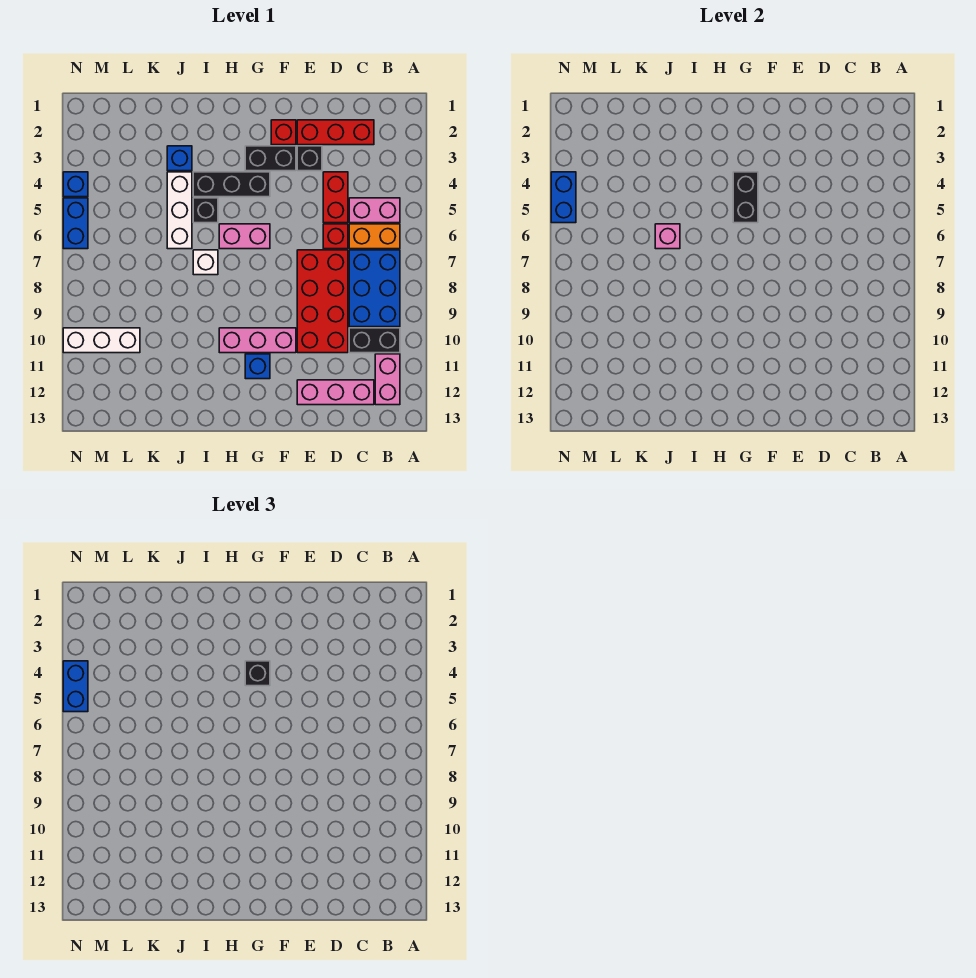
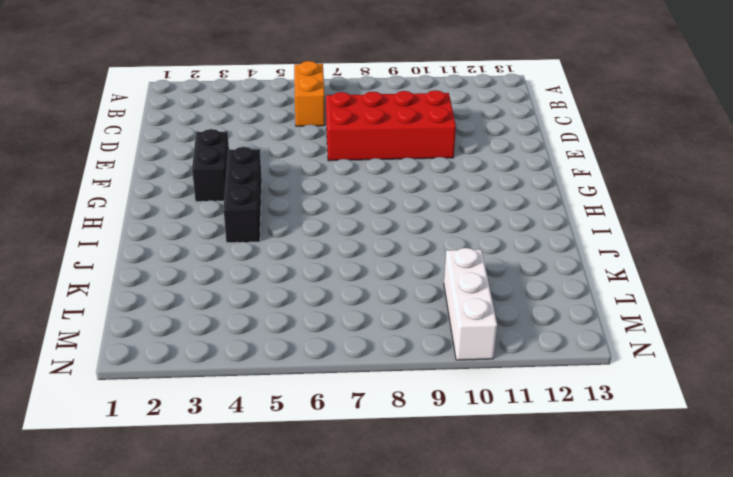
none -> pink 1x2 brick [349,198,400,223]
none -> blue 2x3 brick [349,250,400,327]
none -> black 1x2 brick [349,328,400,353]

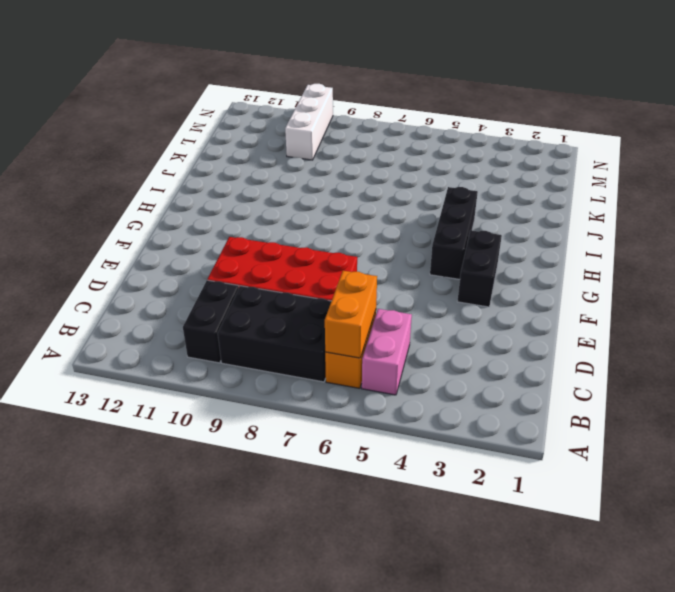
orange 1x2 brick [325,271,377,358] -> none
black 2x3 brick [218,286,331,382] -> blue 2x3 brick [349,250,400,327]
none -> pink 1x2 brick [375,354,400,405]
none -> red 1x3 brick [297,120,374,145]
none -> pink 1x3 brick [297,380,374,405]

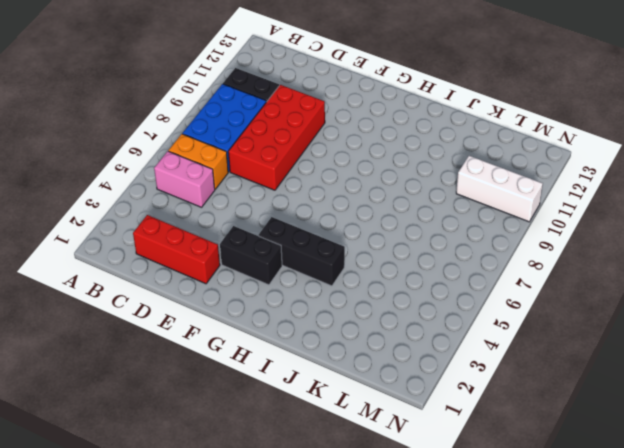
none -> pink 1x2 brick [375,354,400,405]
none -> pink 1x3 brick [297,380,374,405]
none -> red 1x2 brick [323,172,348,223]

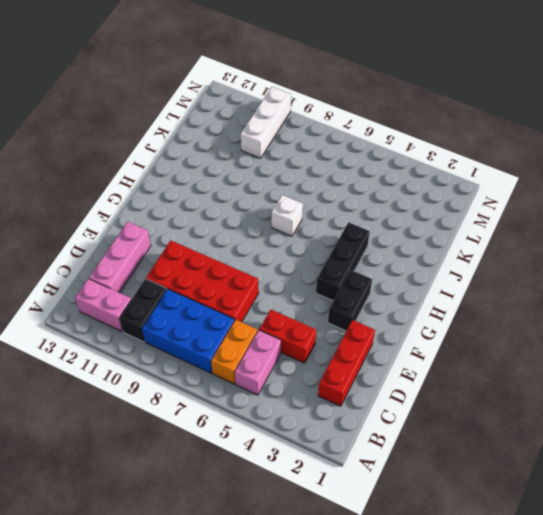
none -> red 1x1 brick [323,224,348,249]
none -> black 1x1 brick [297,146,322,171]
none -> red 1x1 brick [271,120,296,145]

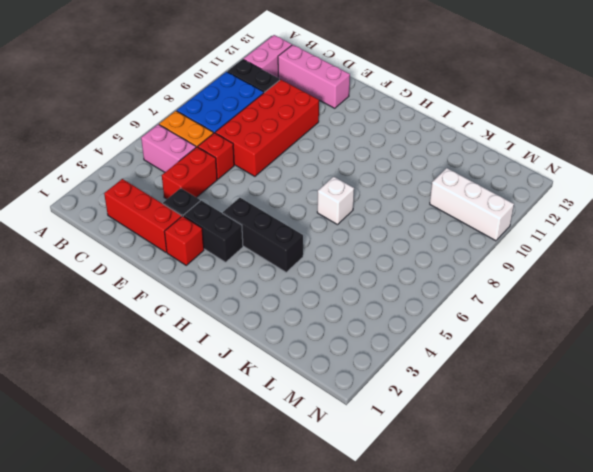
none -> pink 1x3 brick [219,328,296,353]
none -> pink 1x2 brick [219,224,270,249]
none -> blue 1x1 brick [245,354,270,379]

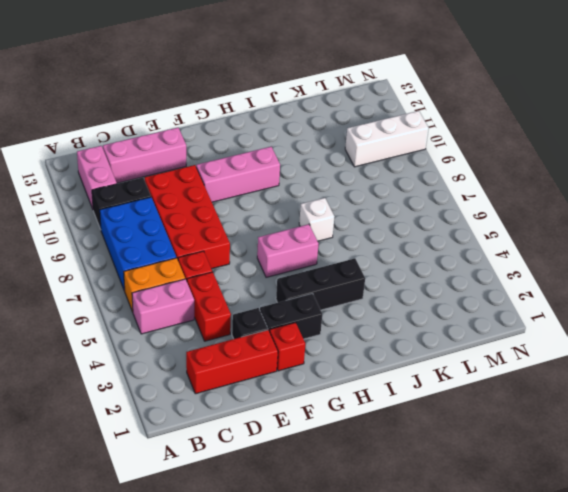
none -> blue 1x1 brick [245,354,270,379]
none -> black 1x1 brick [193,198,218,223]
none -> blue 1x1 brick [167,146,192,171]

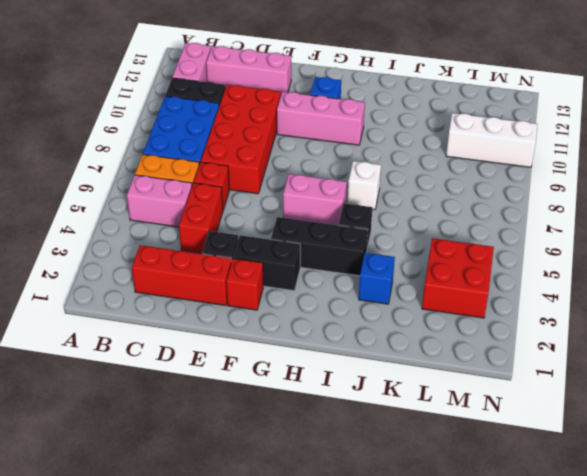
red 2x2 brick [422,238,494,318] -> none
none -> white 1x3 brick [167,172,192,249]
none -> blue 1x1 brick [63,172,88,197]
none -> blue 1x2 brick [63,198,88,249]

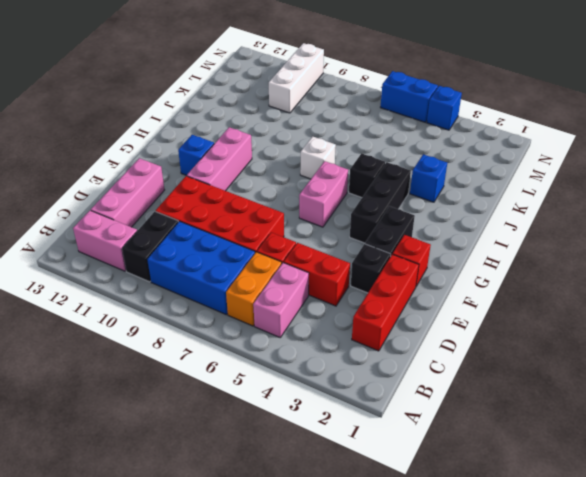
none -> white 1x3 brick [167,172,192,249]
none -> black 1x2 brick [733,172,758,223]
none -> pink 1x1 brick [655,224,680,249]

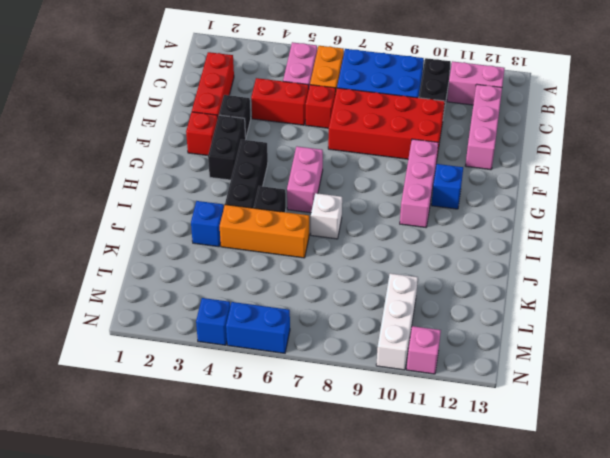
orange 1x3 brick [220,205,309,258] -> white 1x3 brick [167,172,192,249]
pink 1x1 brick [407,326,441,374] -> pink 1x1 brick moved to [655,224,680,249]
none -> black 1x2 brick [733,172,758,223]
none -> blue 1x2 brick [551,172,576,223]
none -> black 1x1 brick [245,661,270,686]

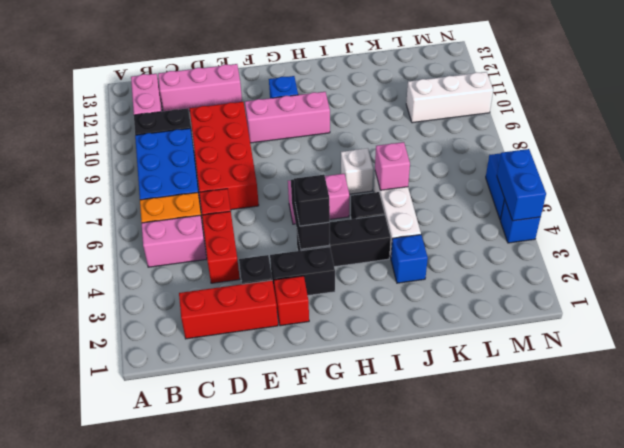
none -> blue 1x2 brick [63,661,88,712]

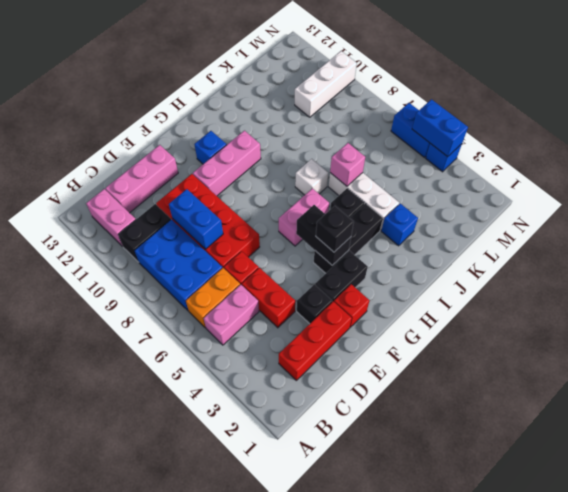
blue 1x2 brick [169,189,223,249] -> blue 1x2 brick moved to [63,661,88,712]

